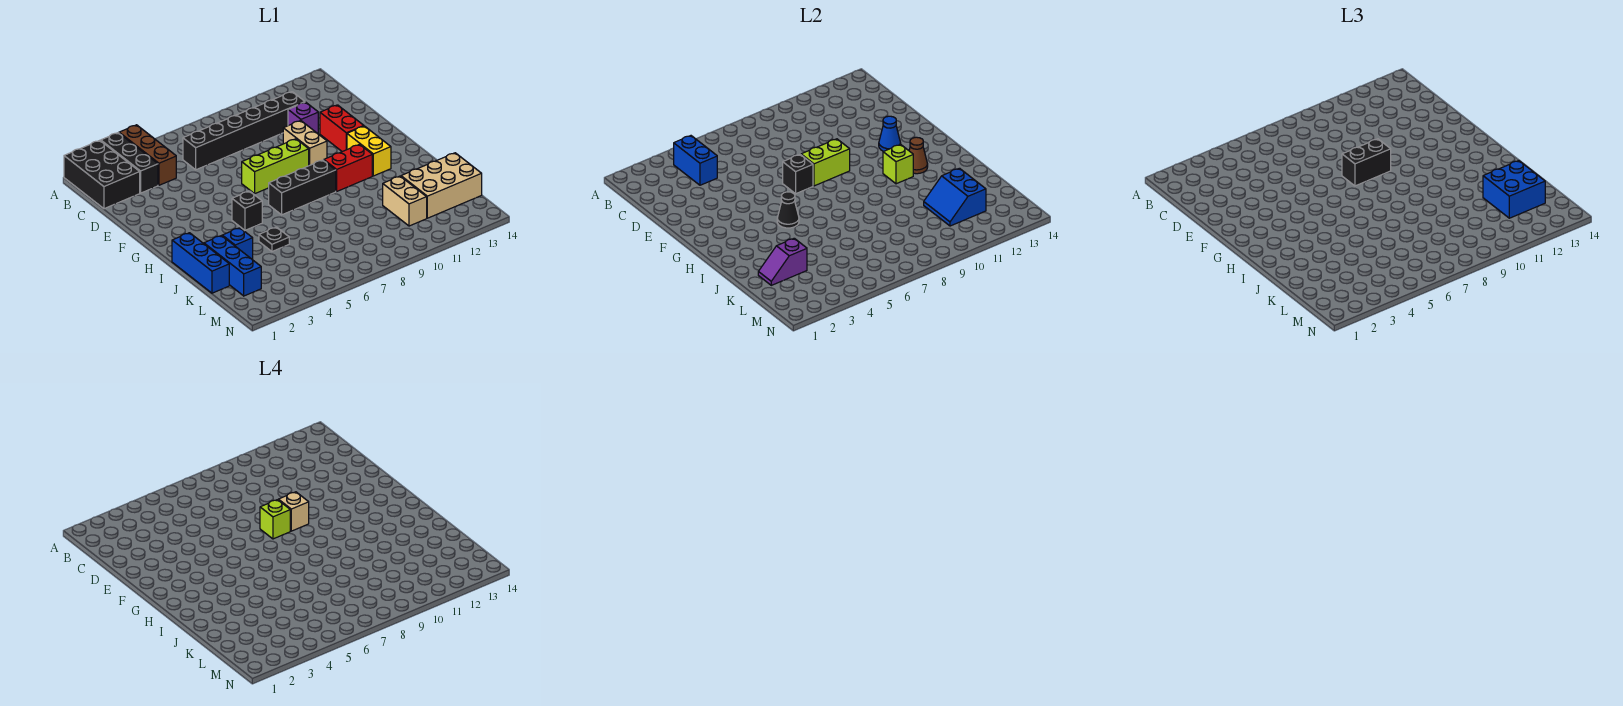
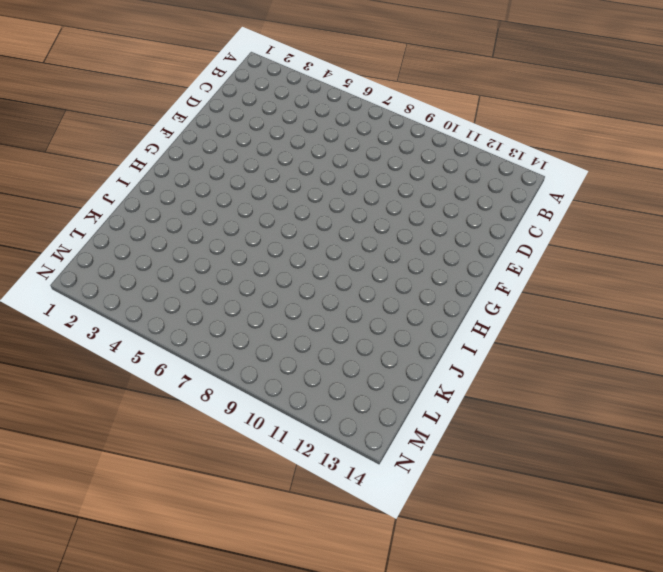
none -> black 2x3 brick [64,140,140,209]
none -> black 1x3 brick [101,133,158,193]
none -> brown 1x3 brick [119,125,176,185]
none -> black 1x6 brick [183,92,305,170]

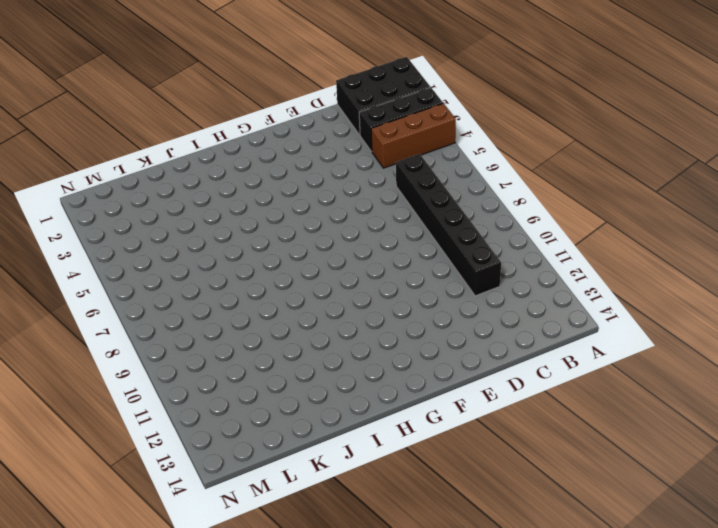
none -> purple 1x1 brick [288,102,318,133]
none -> tan 1x2 brick [283,120,327,166]
none -> red 1x2 brick [320,105,364,152]
none -> lime 1x3 brick [242,139,309,194]

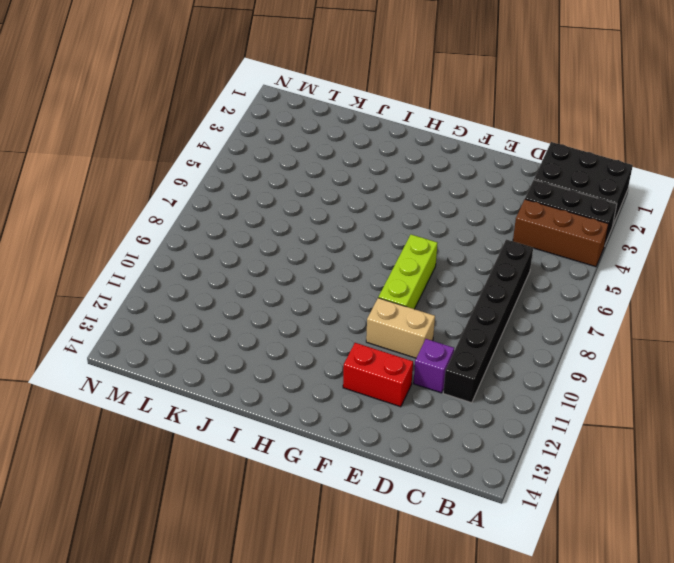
none -> yellow 1x2 brick [347,126,391,176]
none -> black 1x1 brick [232,191,262,230]
none -> black 1x3 brick [269,160,336,215]
none -> red 1x2 brick [324,144,372,191]

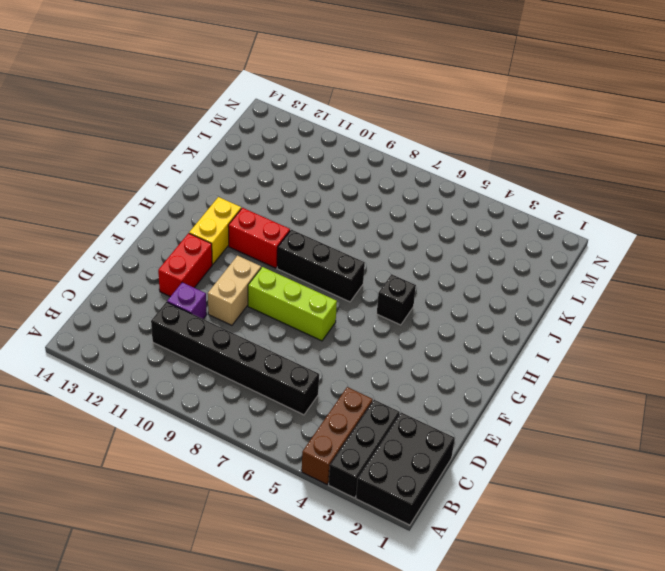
none -> blue 1x3 brick [172,233,229,293]
none -> blue 1x3 brick [204,236,261,296]
none -> blue 1x1 brick [222,228,253,260]
none -> black 1x1 plate [259,227,289,251]

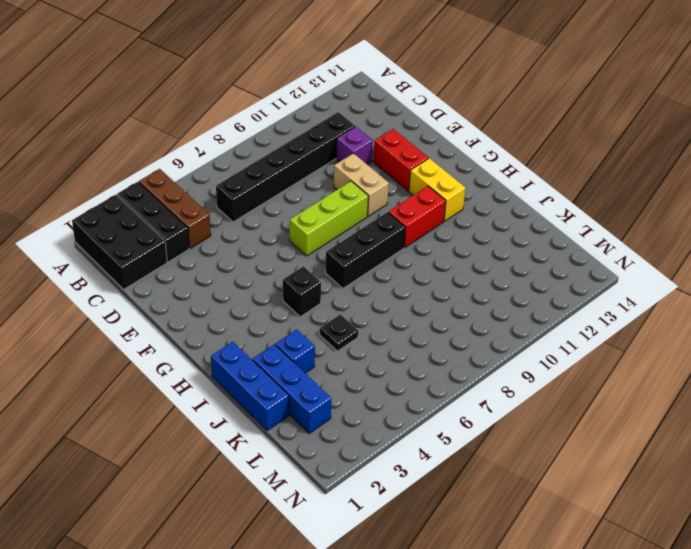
none -> tan 1x2 brick [383,176,427,226]
none -> tan 2x3 brick [401,153,482,218]
none -> blue 1x2 brick [674,136,717,185]
none -> black 1x1 brick [783,155,813,194]

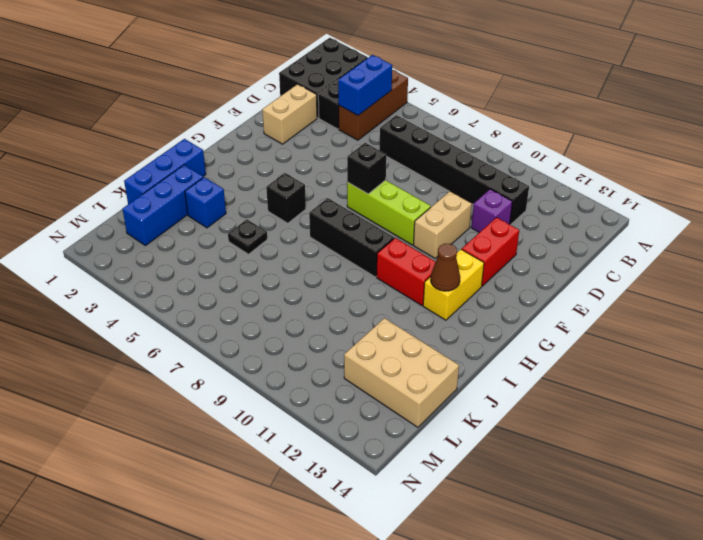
tan 1x2 brick [262,84,317,144] -> tan 1x2 brick moved to [383,176,427,226]
none -> lime 1x2 brick [801,139,850,186]
none -> blue 1x1 cone [879,116,901,151]
none -> black 1x1 cone [777,192,799,228]
none -> lime 1x1 brick [883,144,913,184]

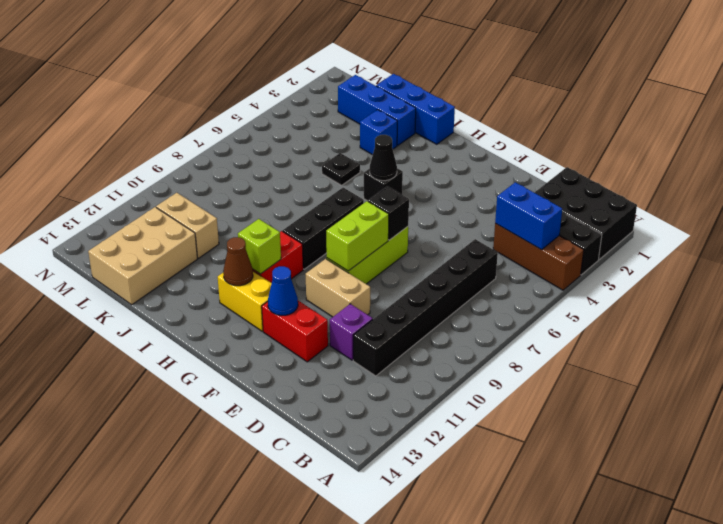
none -> purple 1x2 slope [758,238,807,285]
none -> blue 2x2 slope [924,168,986,226]
none -> black 1x2 brick [1342,139,1391,186]
none -> blue 2x2 brick [1483,161,1545,218]

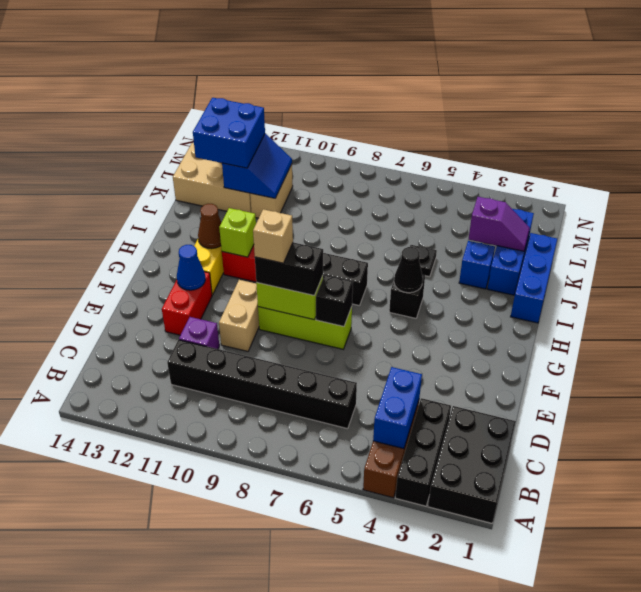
none -> lime 1x1 brick [260,500,290,539]

